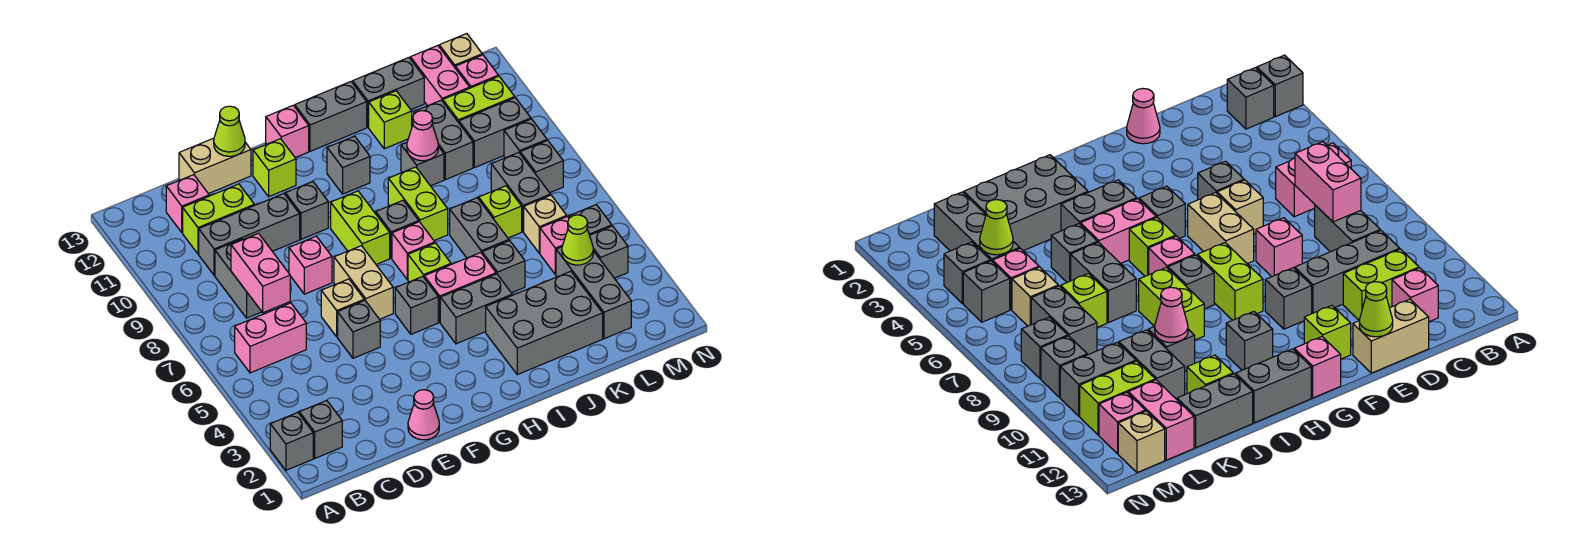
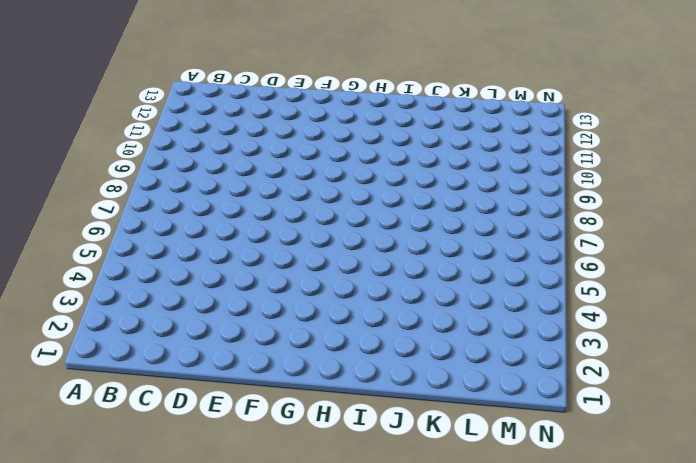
none -> grey 1x1 brick [270,413,313,470]
none -> grey 1x1 brick [299,401,342,458]
none -> pink 1x2 brick [235,303,306,373]
none -> grey 1x2 brick [215,239,262,318]

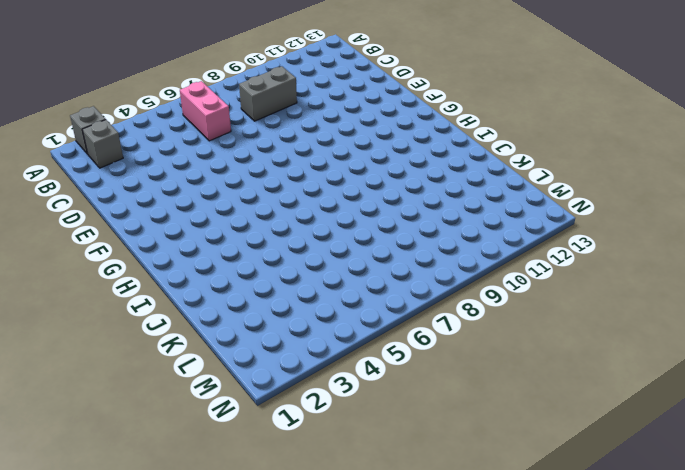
none -> grey 1x3 brick [199,193,300,275]
none -> lime 1x2 brick [183,184,254,254]
none -> pink 1x1 brick [166,175,209,232]
none -> tan 1x2 brick [179,138,251,194]

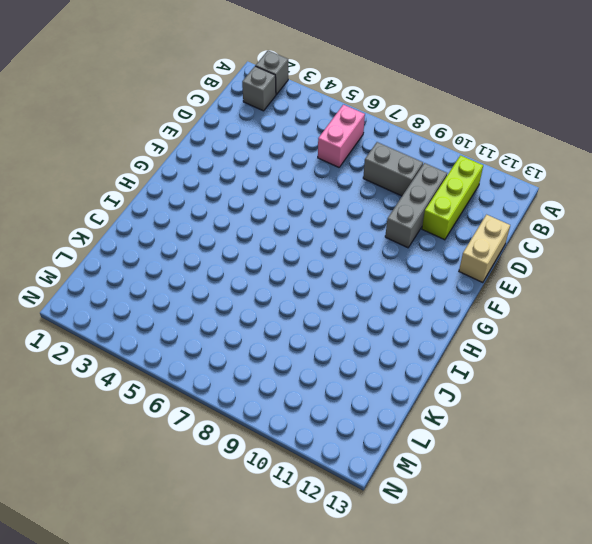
lime 1x3 brick [422,155,483,240] -> lime 1x2 brick [183,184,254,254]
none -> pink 1x1 brick [166,175,209,232]
none -> pink 1x1 cone [408,390,439,440]
none -> grey 1x1 brick [338,300,380,358]
none -> tan 1x1 brick [321,279,364,337]

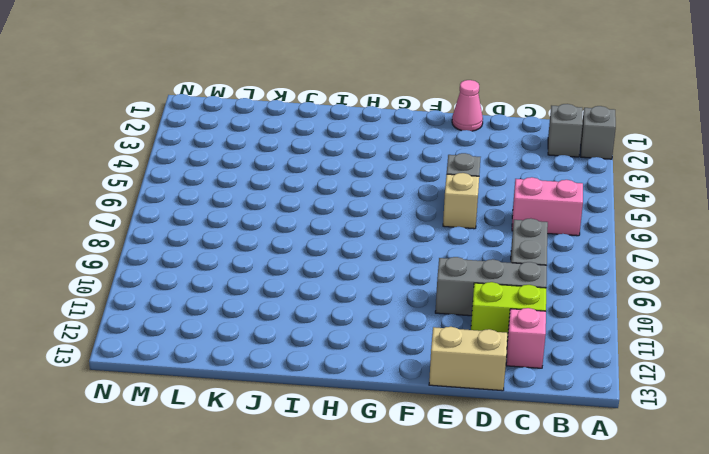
none -> pink 1x1 brick [289,236,332,294]
none -> tan 1x2 brick [334,246,393,319]
none -> grey 1x1 brick [285,181,328,239]
none -> lime 1x1 brick [253,139,296,197]

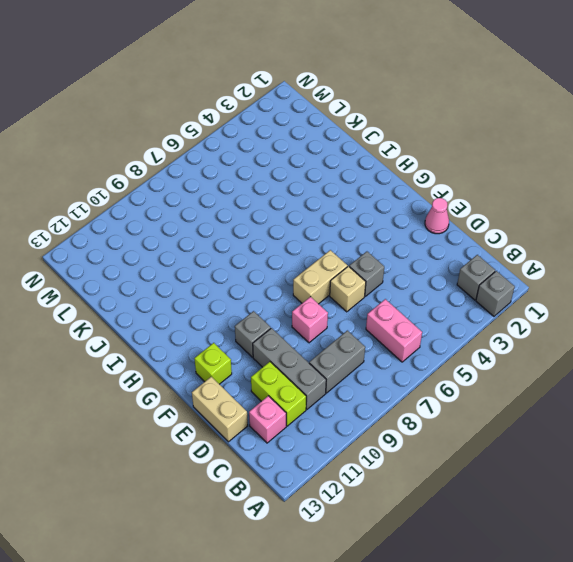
none -> grey 1x1 brick [395,276,438,334]
none -> lime 1x2 brick [331,191,390,265]
none -> pink 1x1 brick [266,106,309,158]
none -> grey 1x2 brick [440,274,512,344]

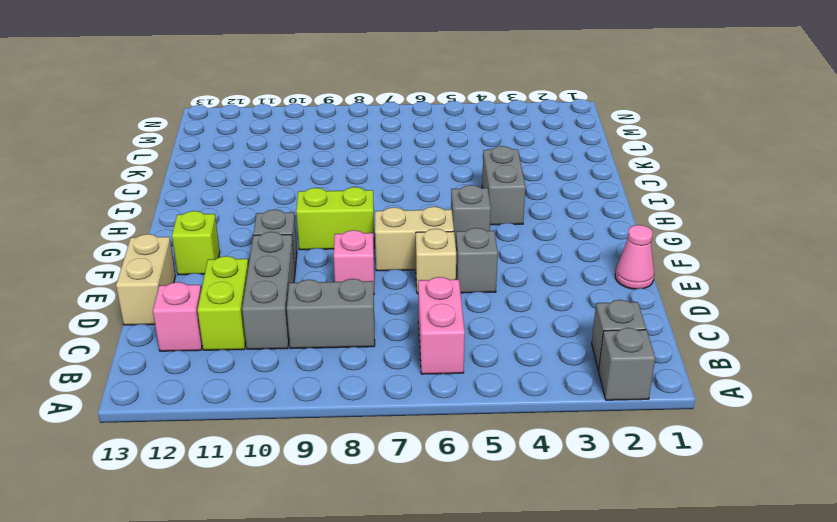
none -> pink 1x1 brick [266,106,309,158]
none -> pink 1x2 brick [424,253,496,322]
none -> lime 1x1 brick [408,243,451,282]
none -> pink 1x1 brick [392,222,435,280]

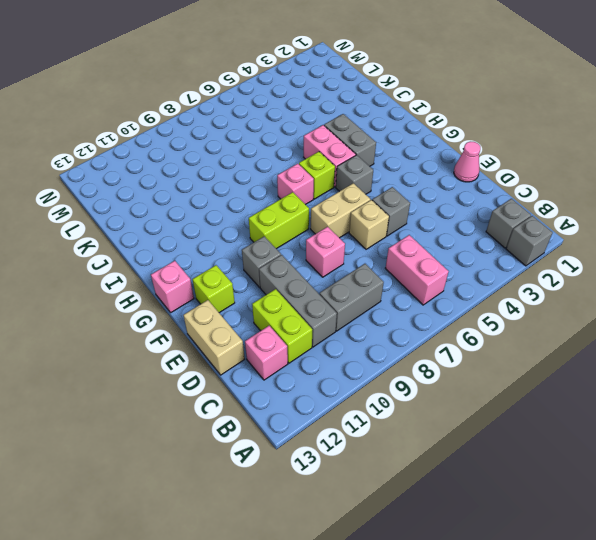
none -> grey 1x1 brick [376,200,419,258]
none -> grey 1x1 brick [327,136,370,194]
none -> grey 1x2 brick [295,82,367,151]
none -> grey 2x3 brick [486,271,603,375]

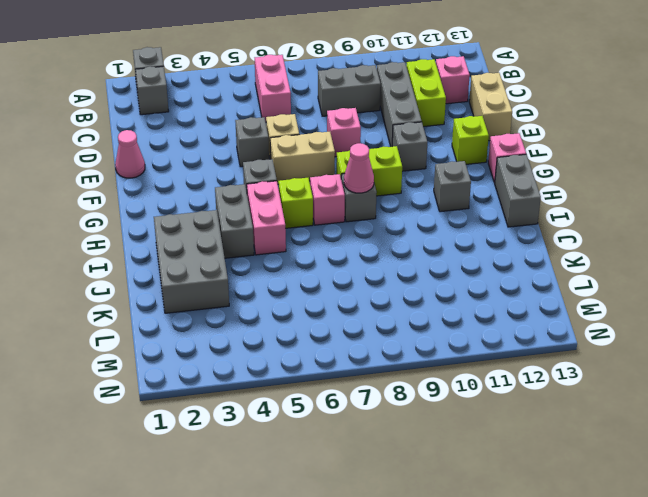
pink 1x1 cone [344,143,374,193] -> pink 1x1 cone moved to [407,111,438,161]
none -> lime 1x2 brick [388,167,448,240]
none -> grey 1x1 brick [482,240,525,293]
none -> grey 1x2 brick [450,198,509,258]
none -> grey 1x1 brick [401,143,444,186]

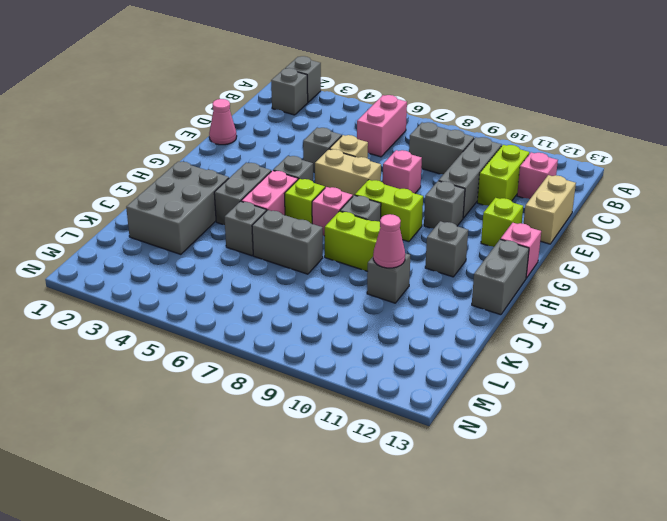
none -> lime 1x1 brick [369,91,412,149]
none -> grey 1x2 brick [353,58,424,127]
none -> lime 1x1 brick [479,186,522,238]
none -> grey 1x2 brick [414,100,473,180]

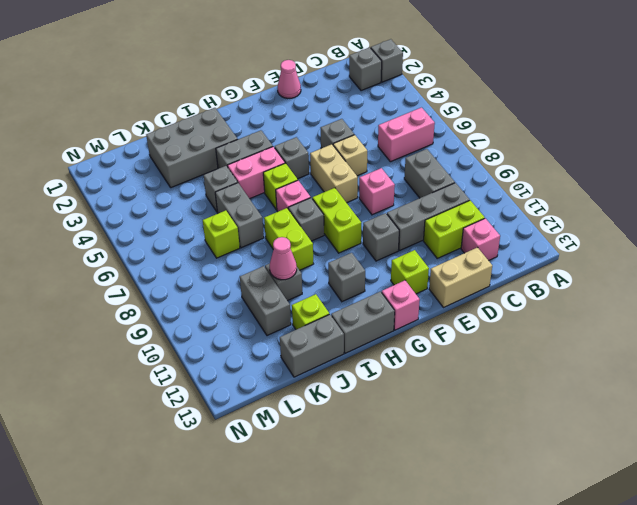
none -> grey 1x3 brick [556,247,631,339]
none -> pink 1x1 brick [540,217,569,275]
none -> tan 1x1 brick [524,195,567,253]
none -> grey 1x2 brick [491,152,551,232]

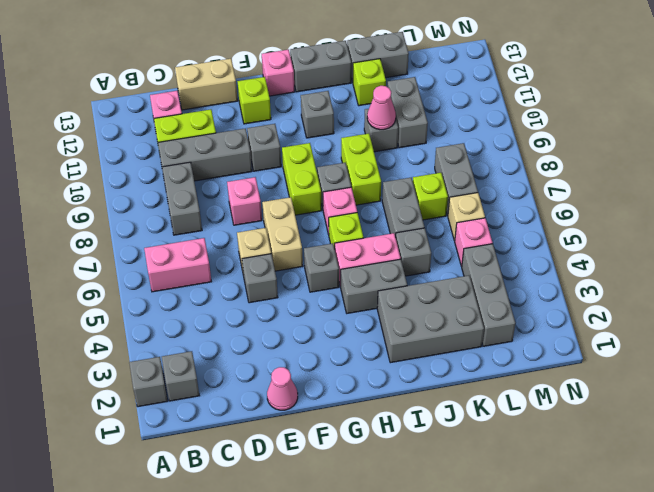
none -> grey 1x2 brick [459,98,531,168]
none -> lime 1x2 brick [443,76,515,123]
none -> pink 1x2 brick [410,46,470,106]
none -> grey 1x1 brick [590,226,628,278]

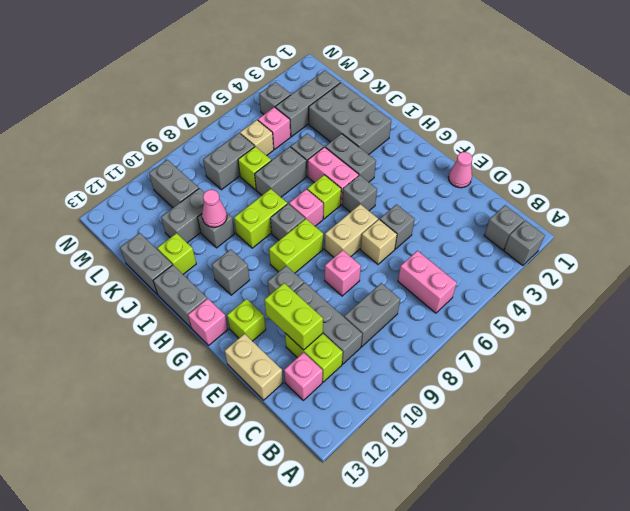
lime 1x2 brick [264,283,323,350] -> lime 1x2 brick moved to [443,76,515,123]
none -> pink 1x2 brick [410,46,470,106]
none -> grey 1x1 brick [569,205,612,235]
none -> grey 1x1 brick [520,140,563,193]
none -> grey 1x1 brick [504,119,547,158]

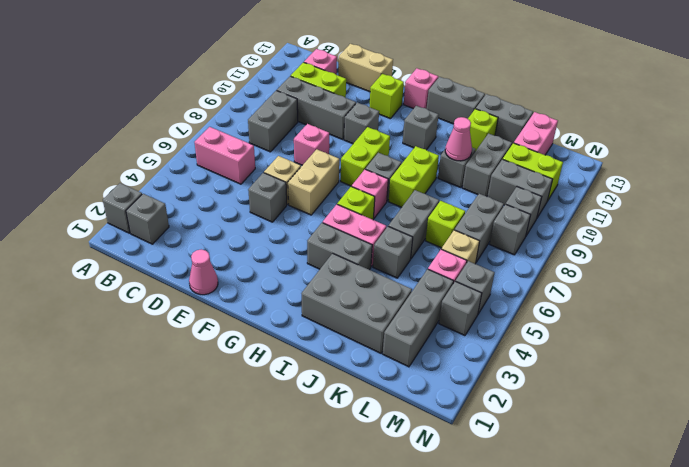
none -> grey 1x1 brick [395,276,438,334]
none -> pink 1x1 brick [456,55,498,88]
none -> tan 1x1 brick [439,34,482,68]
none -> pink 1x2 brick [231,233,290,313]

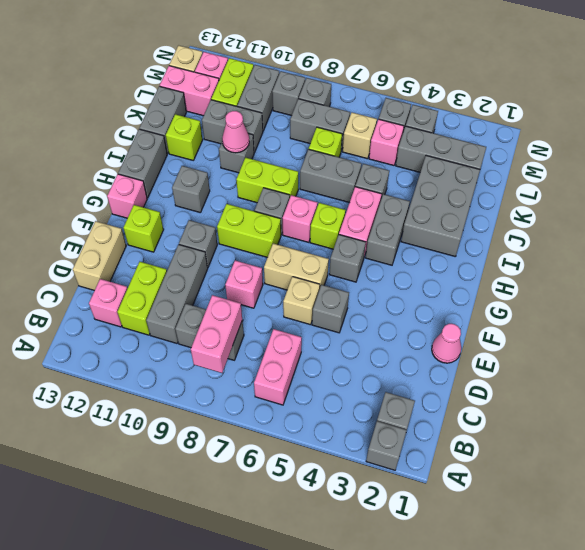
pink 1x2 brick [191,295,242,373] -> pink 1x2 brick turned to [231,233,290,313]
none -> lime 1x1 cone [214,106,245,156]
none -> lime 1x1 cone [562,215,593,265]

